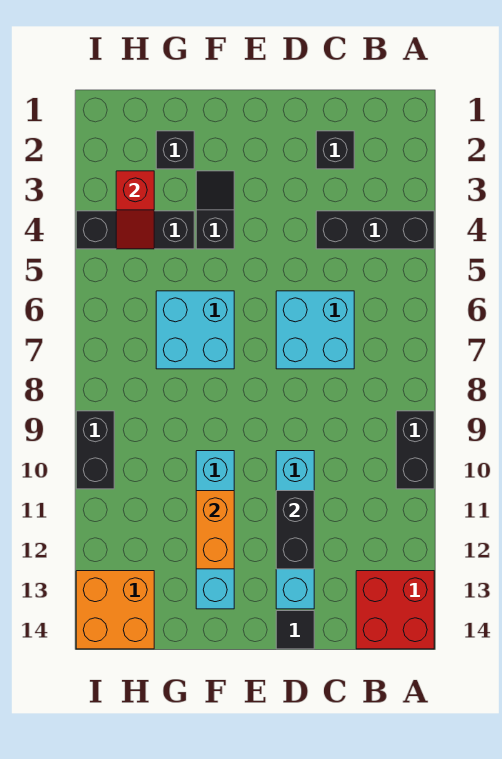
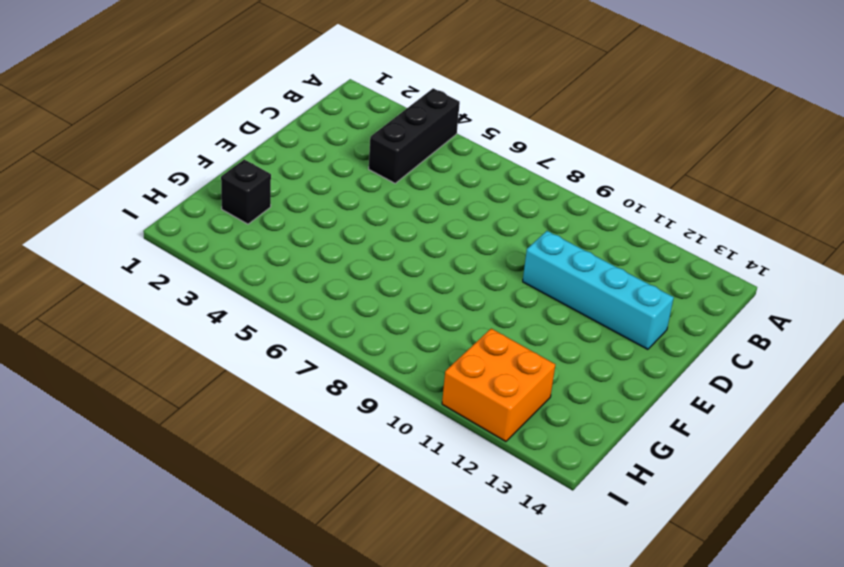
orange 2x2 brick [442,329,555,442] -> orange 2x2 brick moved to [76,571,154,649]
none -> black 1x2 brick [396,411,434,489]
none -> red 2x2 brick [356,571,434,649]
none -> black 1x1 brick [316,131,354,169]

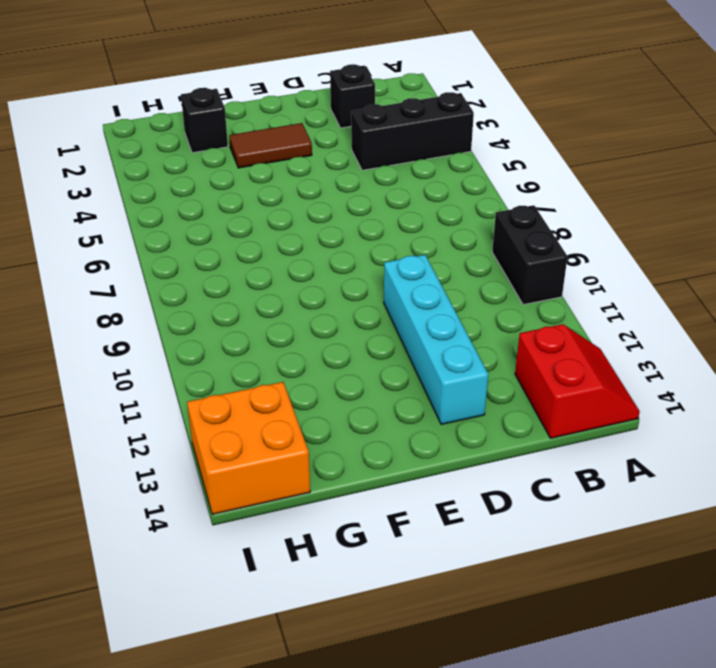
red 2x2 slope [515,324,640,438] -> red 2x2 brick [356,571,434,649]
brown 1x2 tile [229,123,312,168] -> black 1x2 slope [196,171,234,249]
none -> cyan 2x2 brick [276,291,354,369]
none -> black 1x1 tile [276,611,314,649]
none -> cyan 2x2 brick [156,291,234,369]

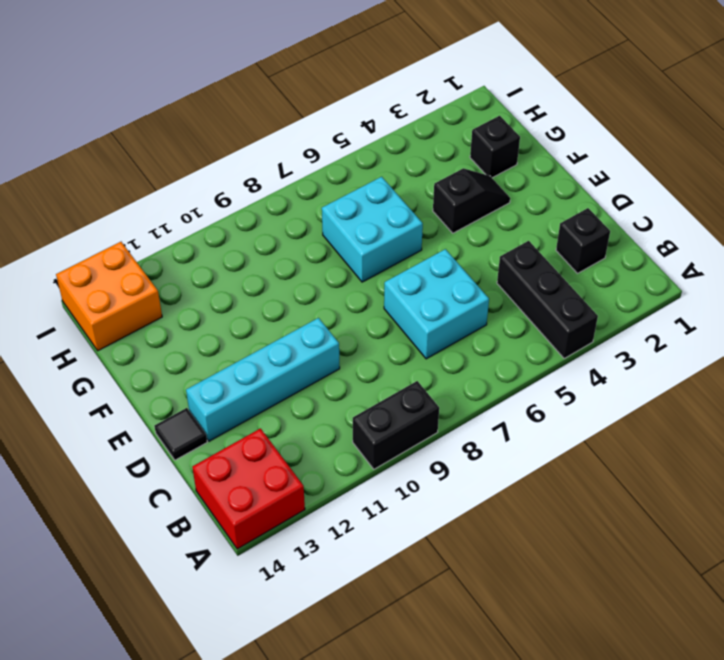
none -> cyan 1x4 brick [196,451,234,609]
none -> black 1x3 brick [76,211,194,249]
none -> black 1x2 brick [76,411,114,489]

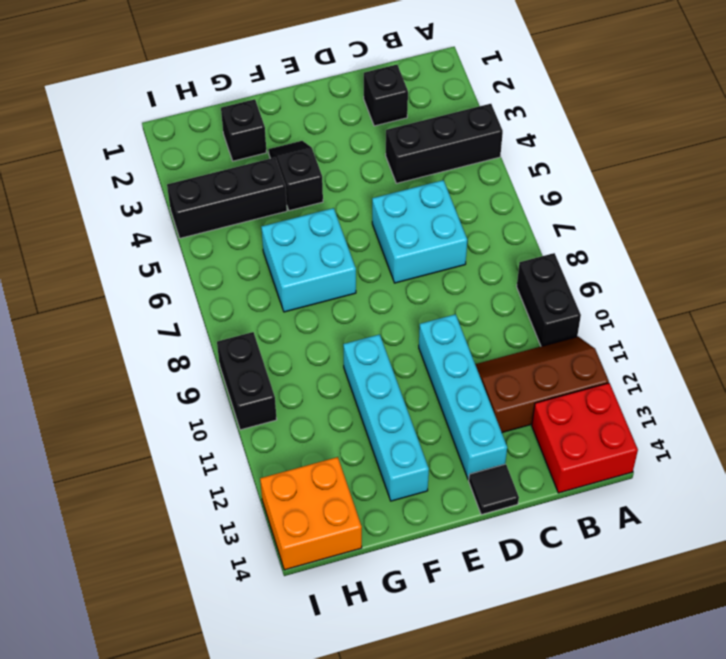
brown 2x3 slope [475,337,609,433] -> none
none -> black 1x2 brick [276,491,314,569]
none -> orange 1x2 brick [196,491,234,569]
none -> red 1x2 slope [116,171,154,249]

